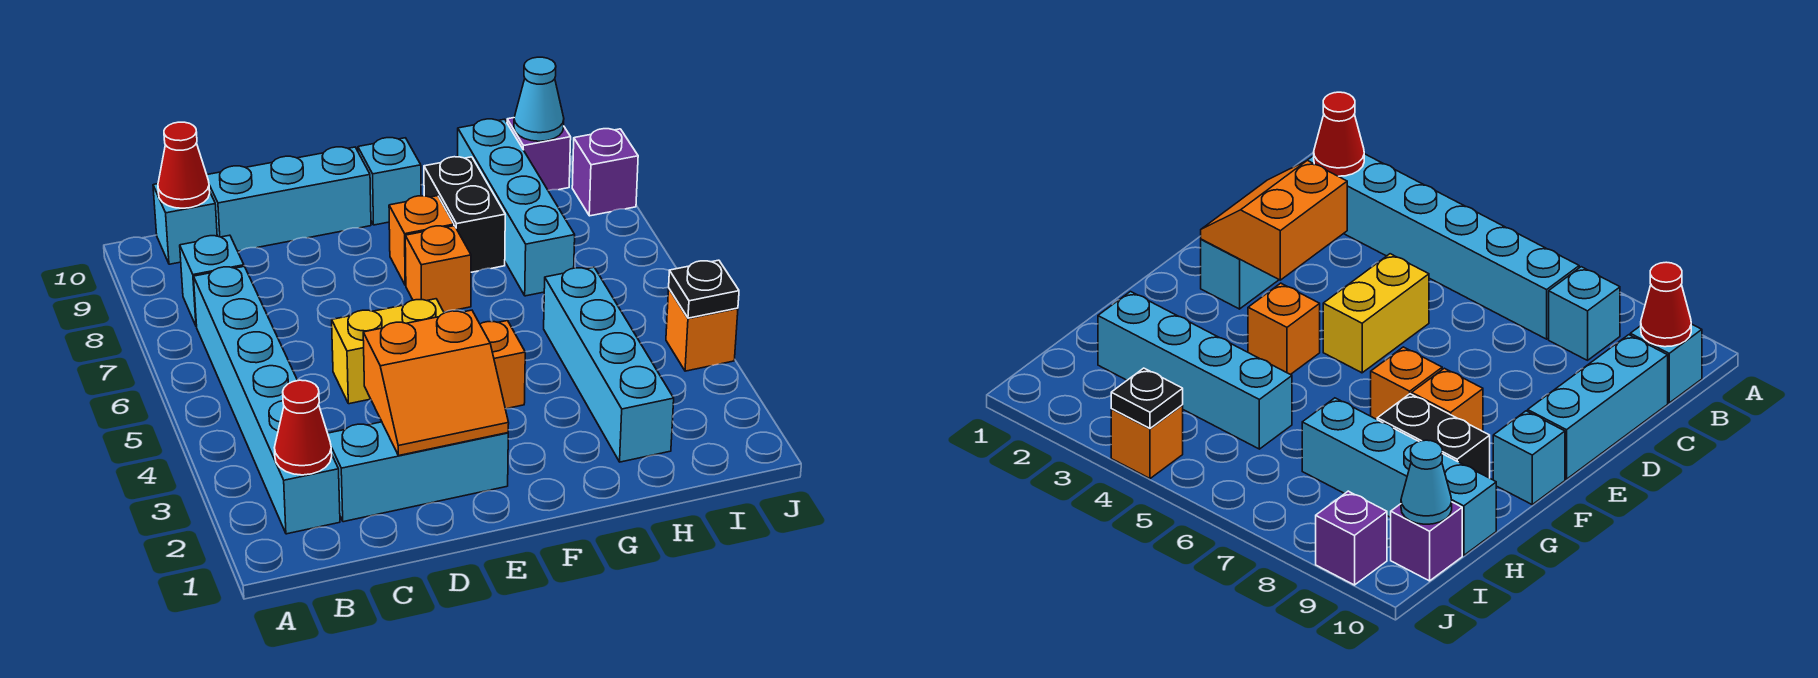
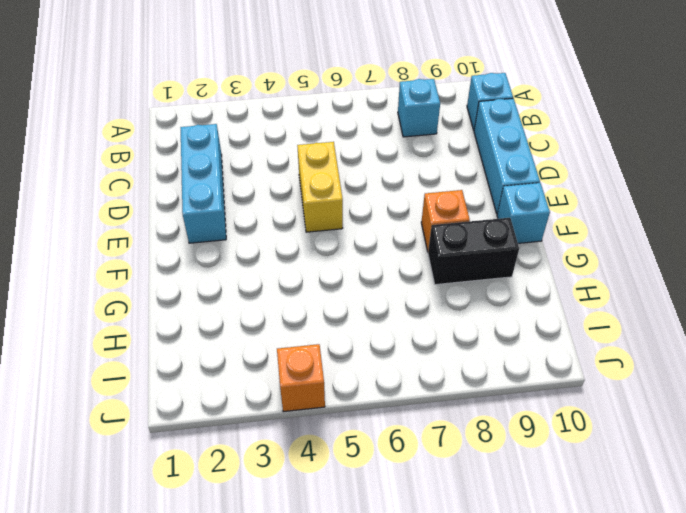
none -> cyan 1x6 brick [194,267,340,534]
none -> orange 1x1 brick [480,321,525,409]
none -> orange 1x1 brick [405,226,471,312]

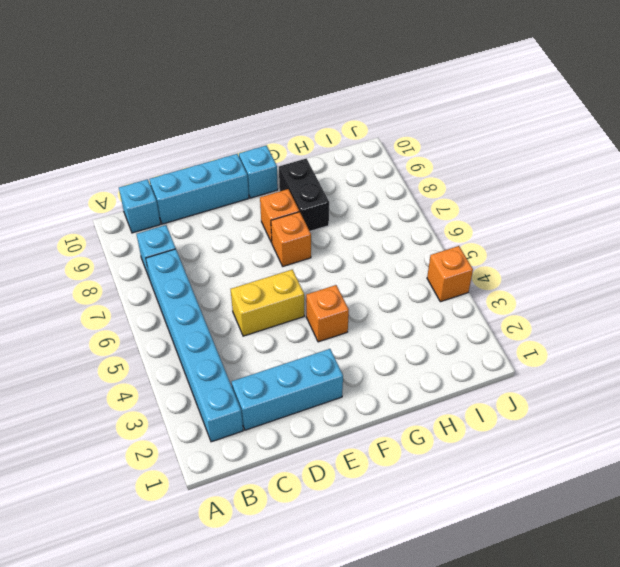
none -> cyan 1x4 brick [544,267,674,462]
none -> cyan 1x4 brick [458,119,575,296]
none -> purple 1x1 brick [507,118,571,190]

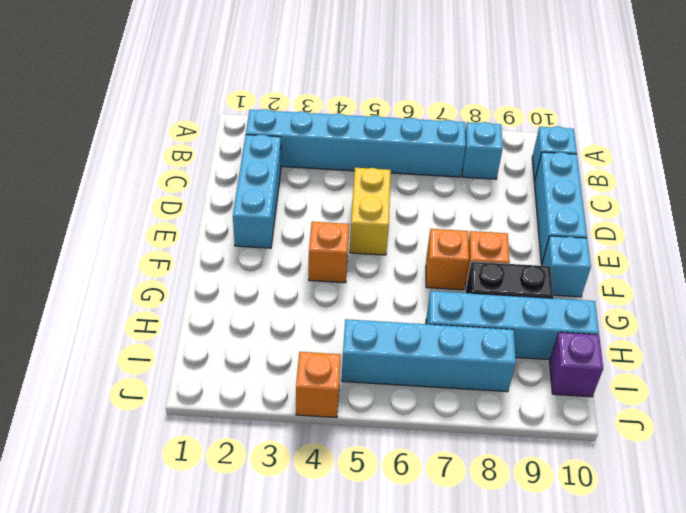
cyan 1x4 brick [342,319,516,392] -> cyan 1x4 brick moved to [544,267,674,462]
none -> purple 1x1 brick [572,129,638,216]
none -> red 1x1 cone [274,380,332,475]
none -> red 1x1 cone [158,122,210,208]

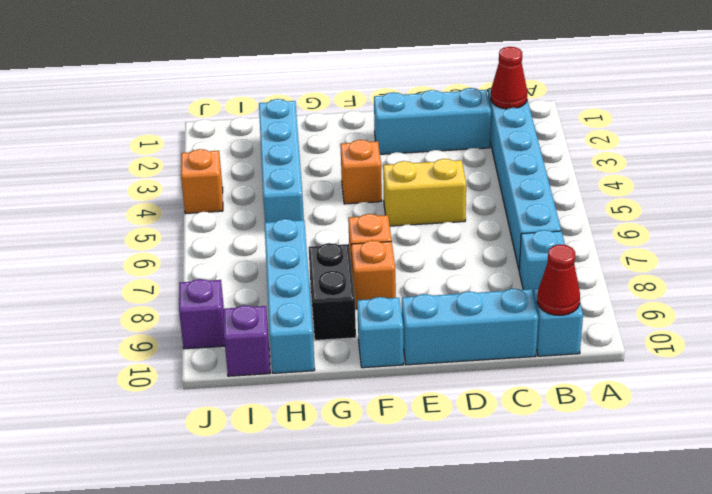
none -> orange 2x2 slope [363,310,509,456]
none -> cyan 1x1 cone [514,57,564,141]
none -> black 1x1 plate [669,260,739,318]

